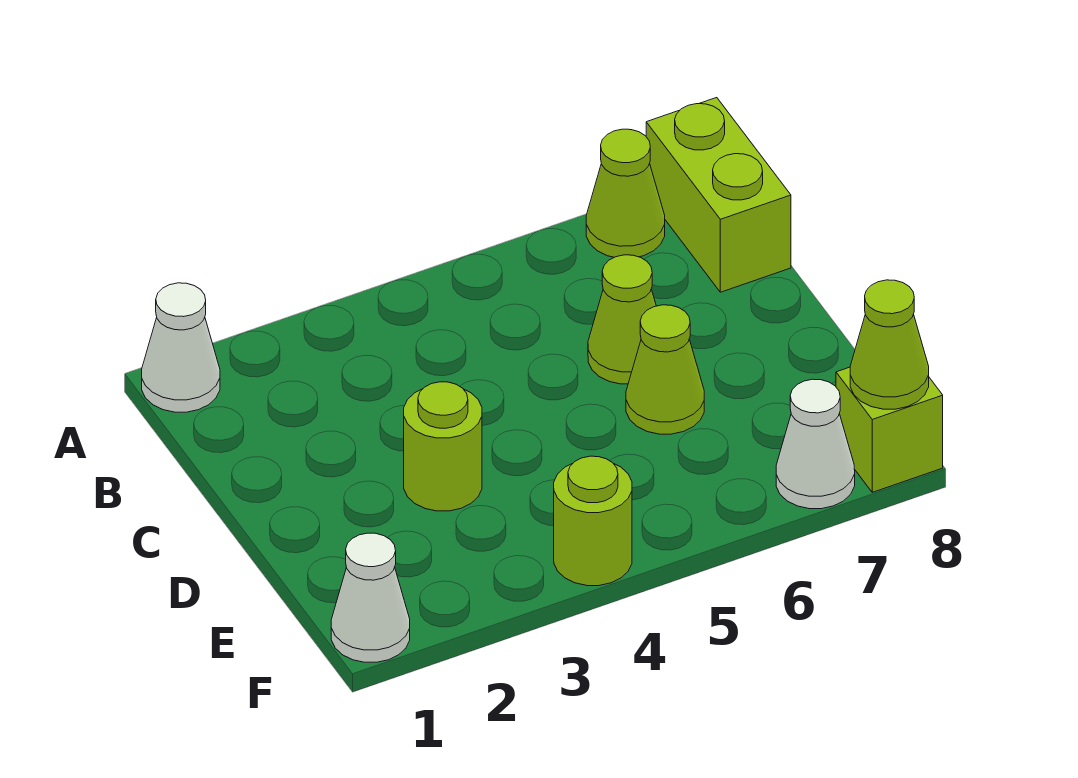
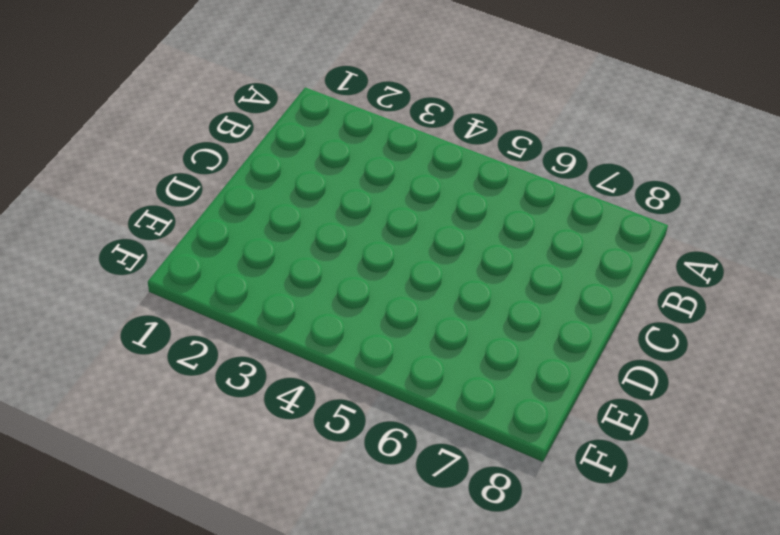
none -> white 1x1 cone [142,283,220,412]
none -> lime 1x1 cone [586,129,665,257]

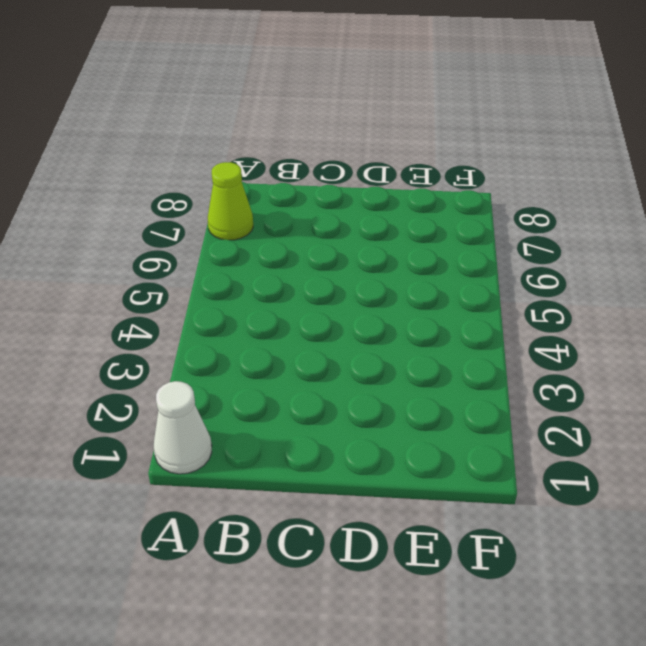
none -> lime 1x2 brick [646,98,791,292]
none -> lime 1x1 cone [588,255,656,384]

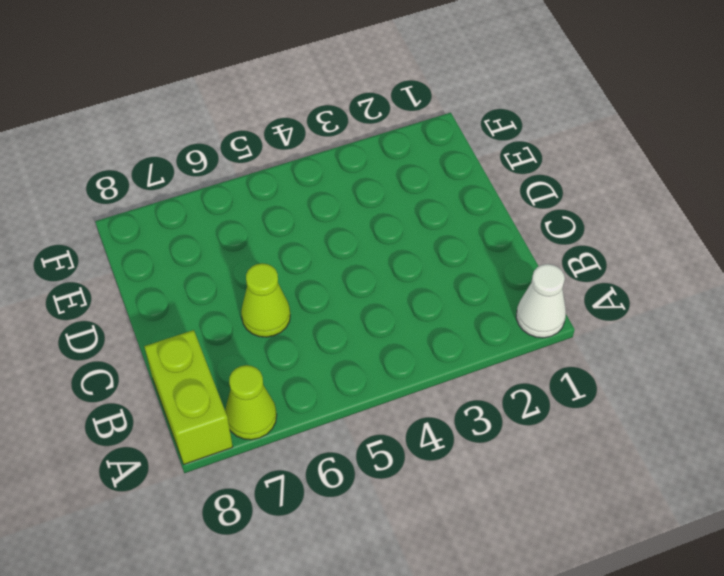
none -> lime 1x1 round brick [404,382,482,511]
none -> lime 1x1 cone [626,305,704,434]

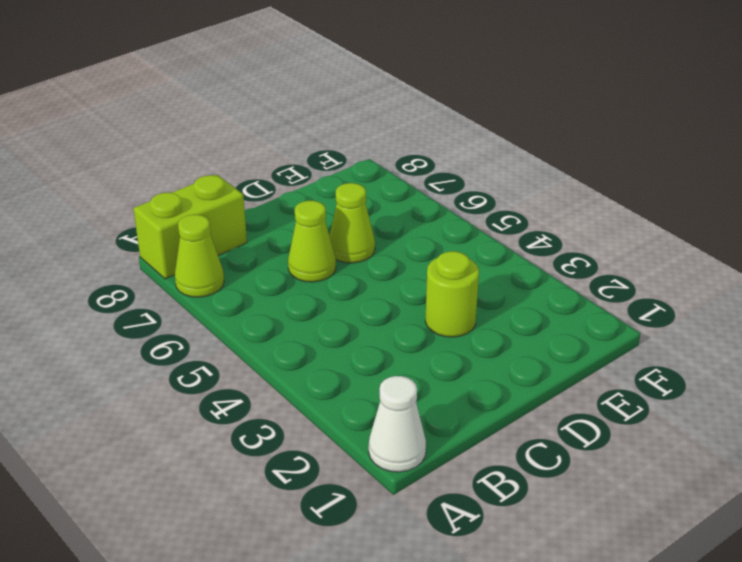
none -> white 1x1 cone [331,533,410,662]
none -> lime 1x1 round brick [554,456,632,586]

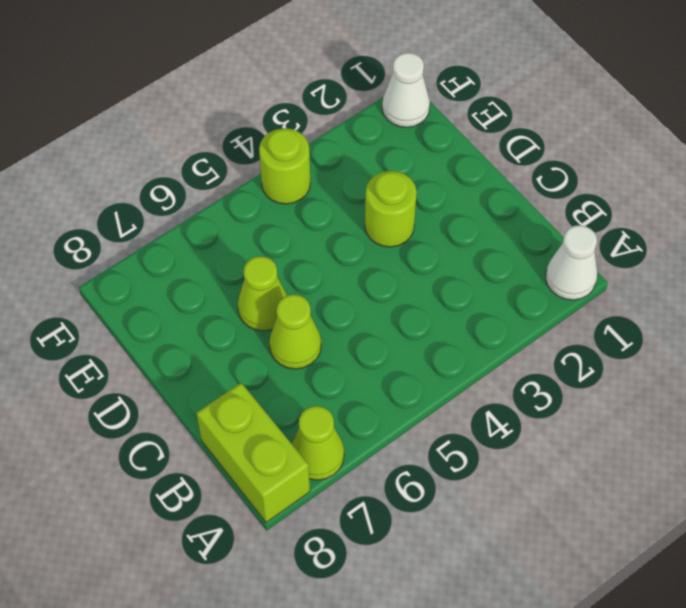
none -> white 1x1 cone [776,379,855,509]
none -> lime 1x1 brick [836,367,943,492]

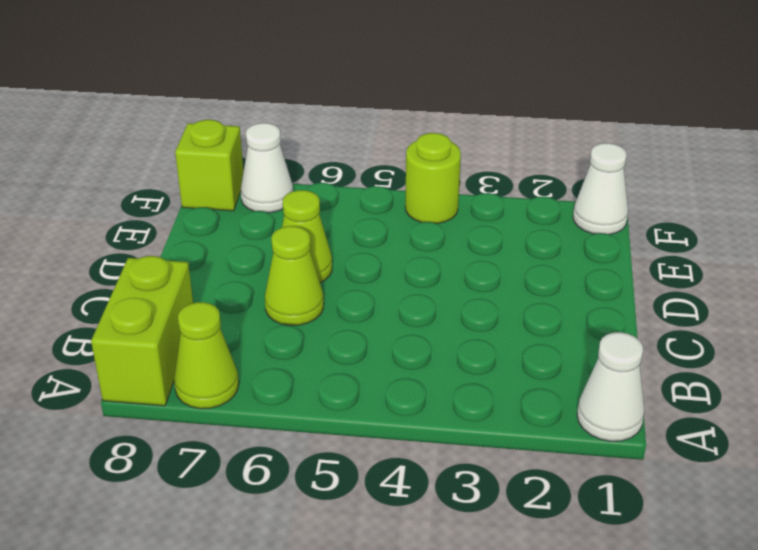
none -> lime 1x1 round brick [404,382,482,511]
none -> lime 1x1 cone [850,280,929,409]

